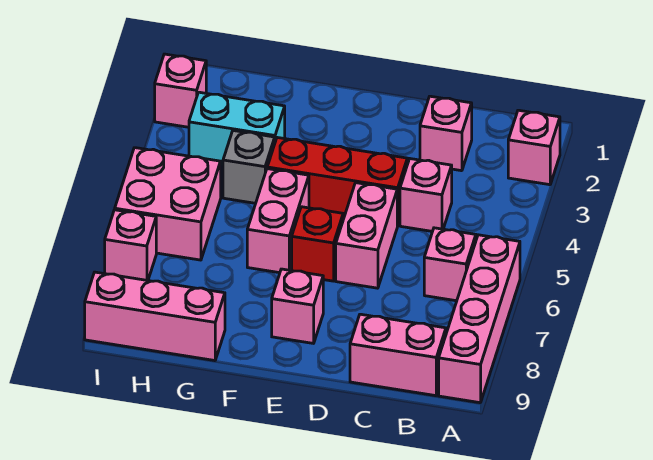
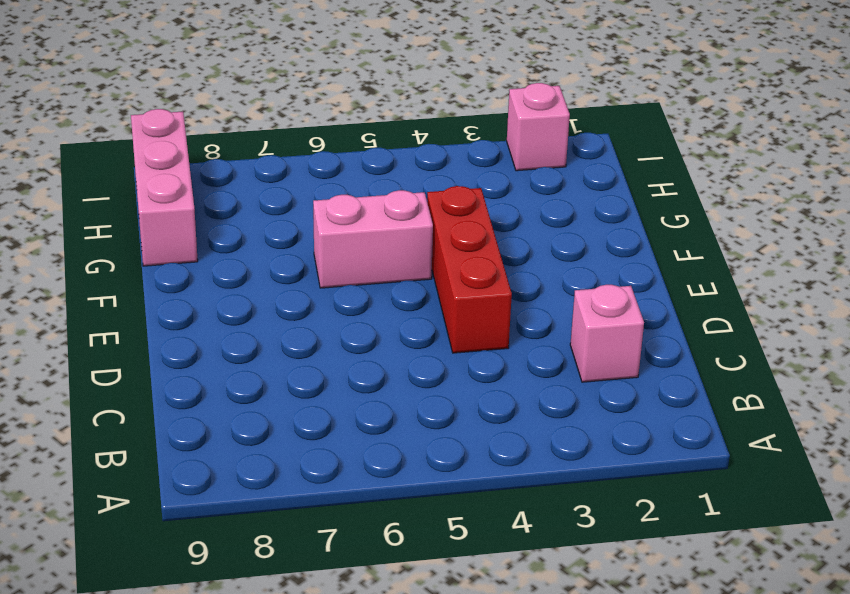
none -> pink 1x1 brick [508,110,560,185]
none -> pink 1x4 brick [439,235,520,403]
none -> pink 1x1 brick [424,228,476,301]

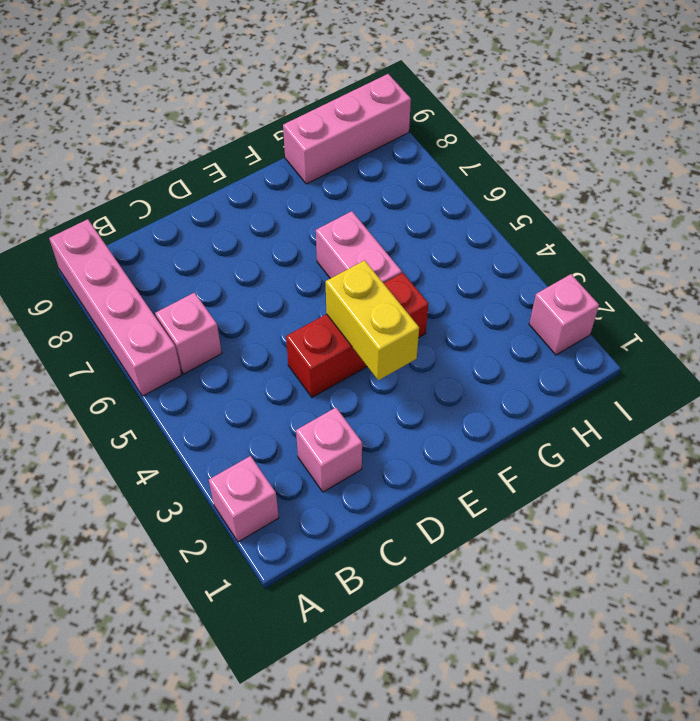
yellow 1x2 brick [326,260,419,380] -> none
none -> pink 1x2 brick [350,314,446,396]
none -> pink 1x1 brick [400,159,452,231]
none -> pink 1x2 brick [336,183,397,288]

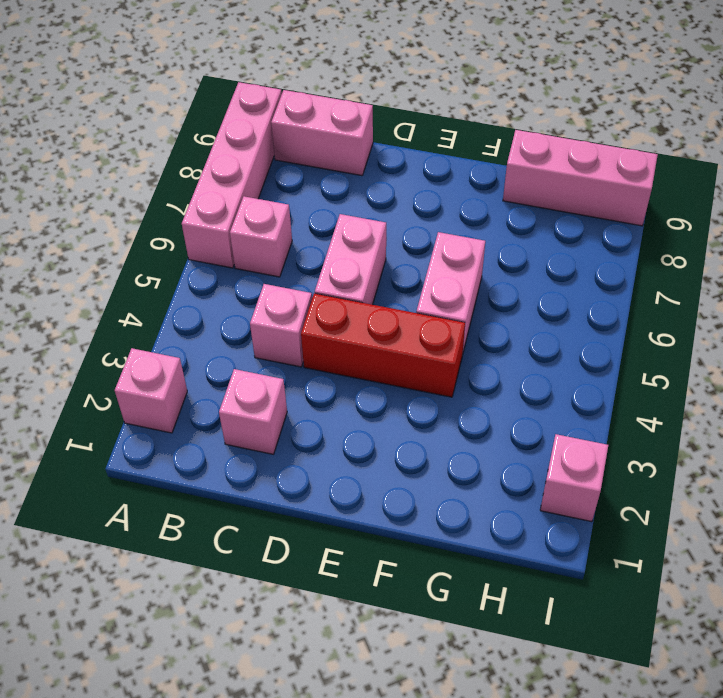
none -> red 1x1 brick [292,207,343,281]
none -> pink 1x1 brick [272,269,323,343]
none -> cyan 1x2 brick [189,92,285,165]

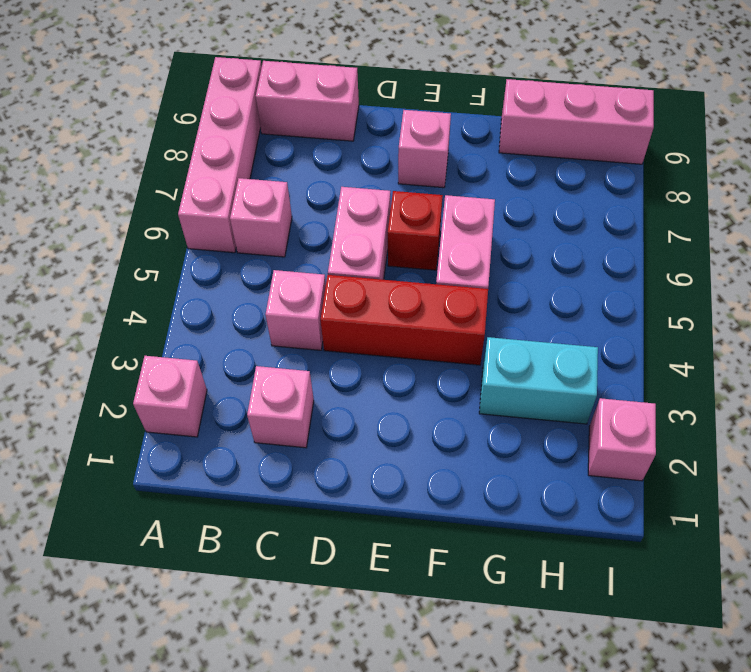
none -> grey 1x1 brick [223,131,275,203]
none -> pink 2x2 brick [115,148,221,260]
none -> pink 1x1 brick [105,210,156,280]

